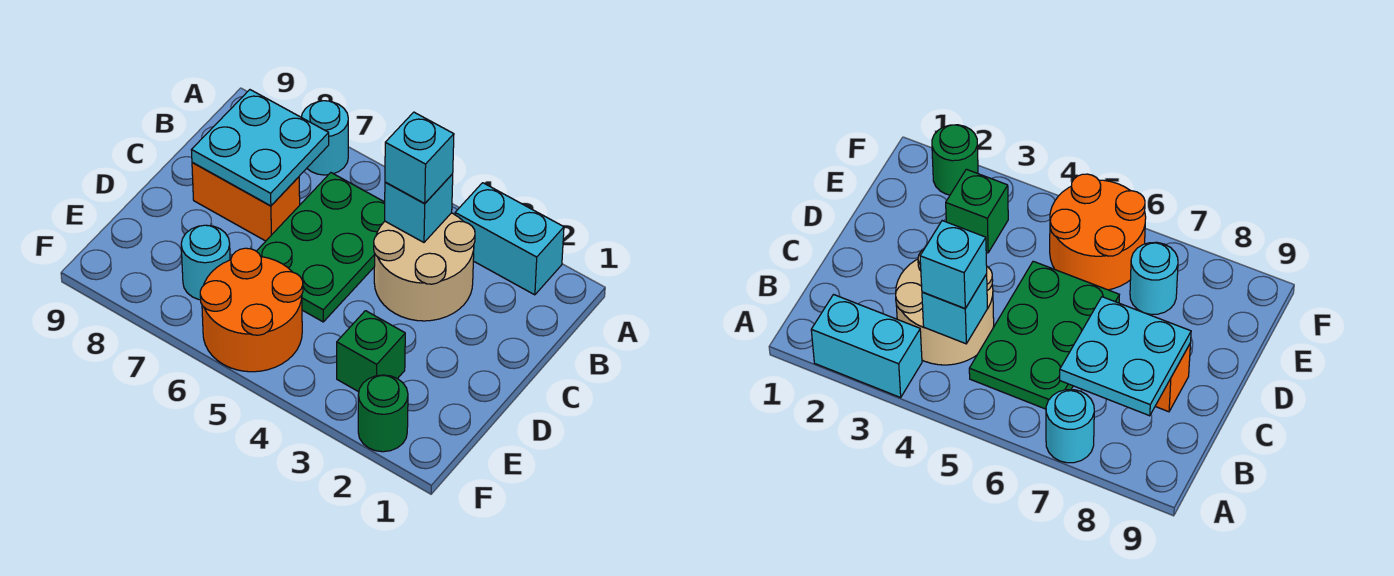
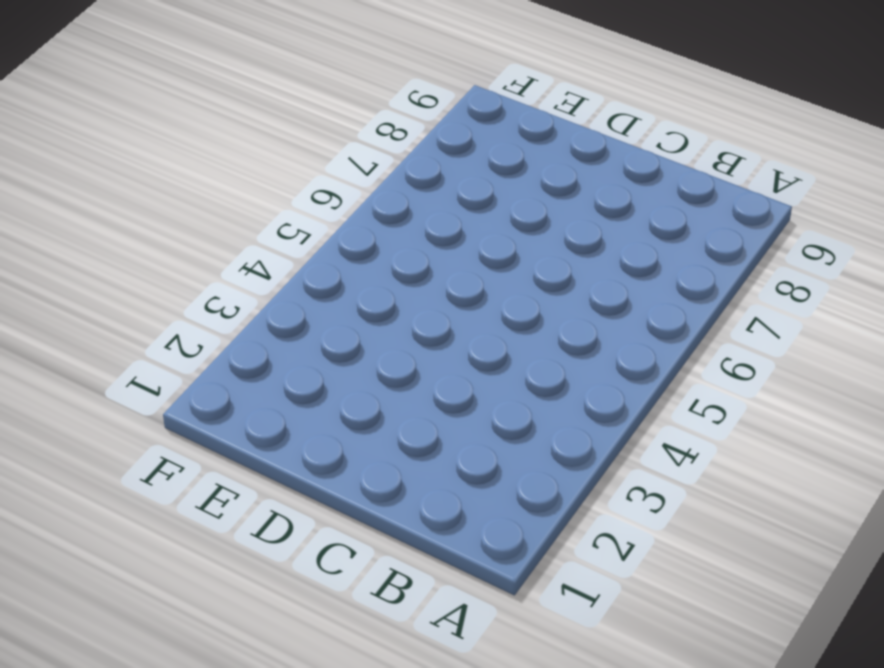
none -> cyan 1x2 brick [455,183,564,295]
none -> cyan 1x1 round brick [301,101,348,175]
none -> tan 2x2 round brick [374,213,475,321]

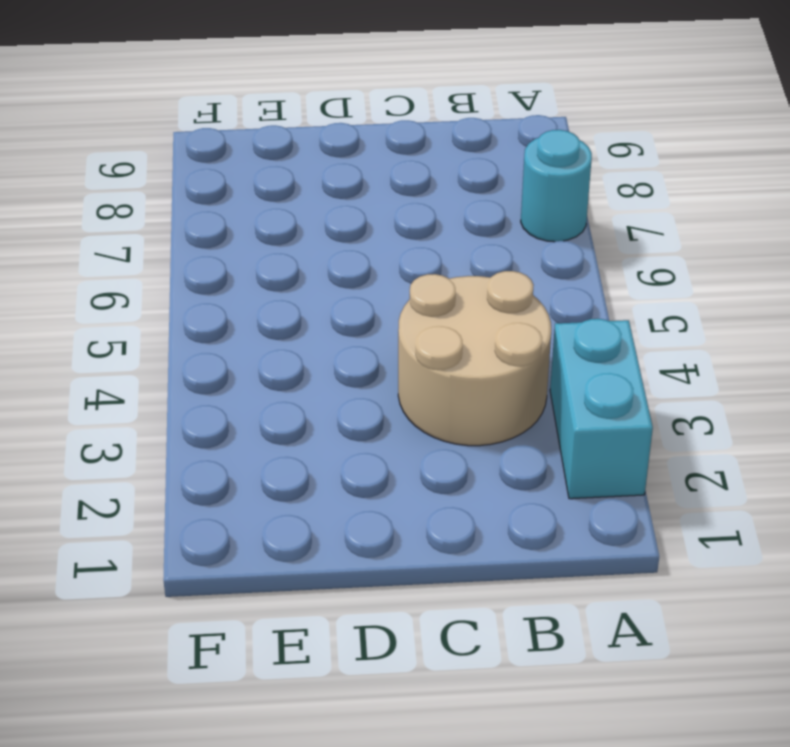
none -> green 2x3 plate [257,173,385,322]
none -> orange 1x2 brick [192,163,300,241]
none -> green 1x1 brick [337,311,405,392]

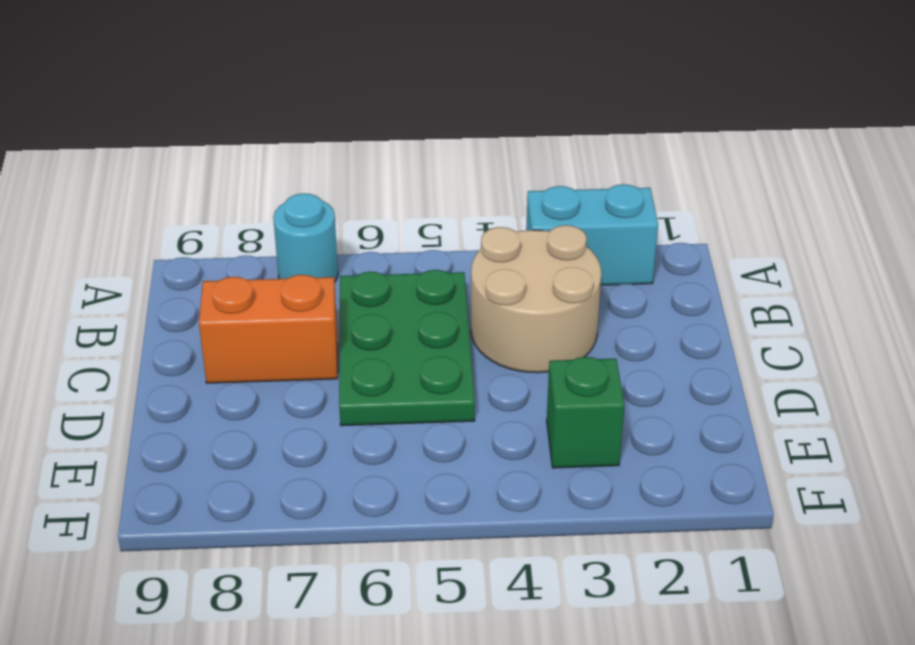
none -> orange 2x2 round brick [200,248,303,372]
none -> cyan 1x1 round brick [181,225,230,300]
none -> green 1x1 round brick [358,375,408,452]

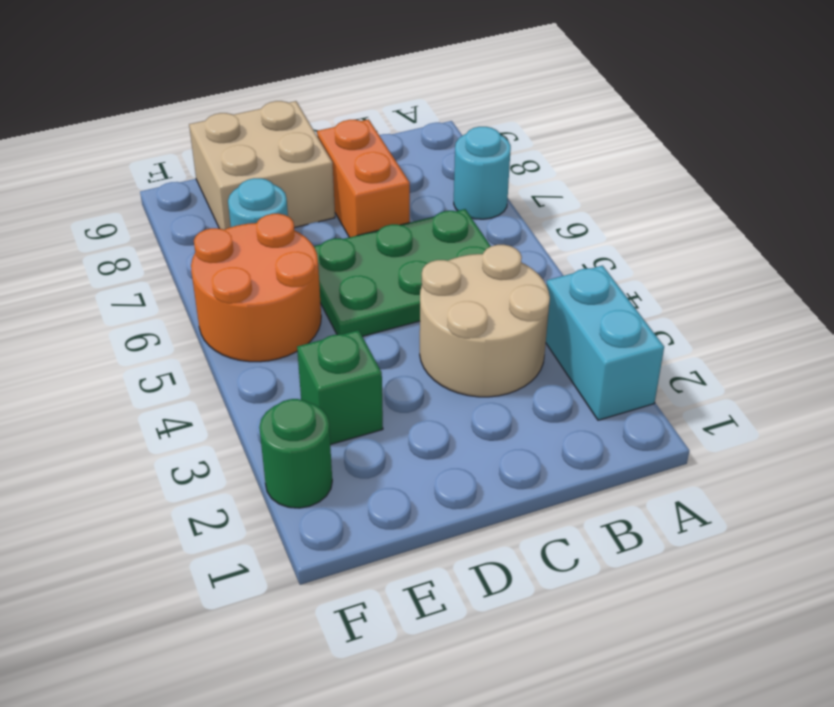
tan 2x2 brick [189,101,335,230] -> none
none -> cyan 1x1 brick [385,174,453,242]
none -> cyan 2x2 plate [192,90,329,206]
none -> cyan 1x1 brick [385,112,454,204]

